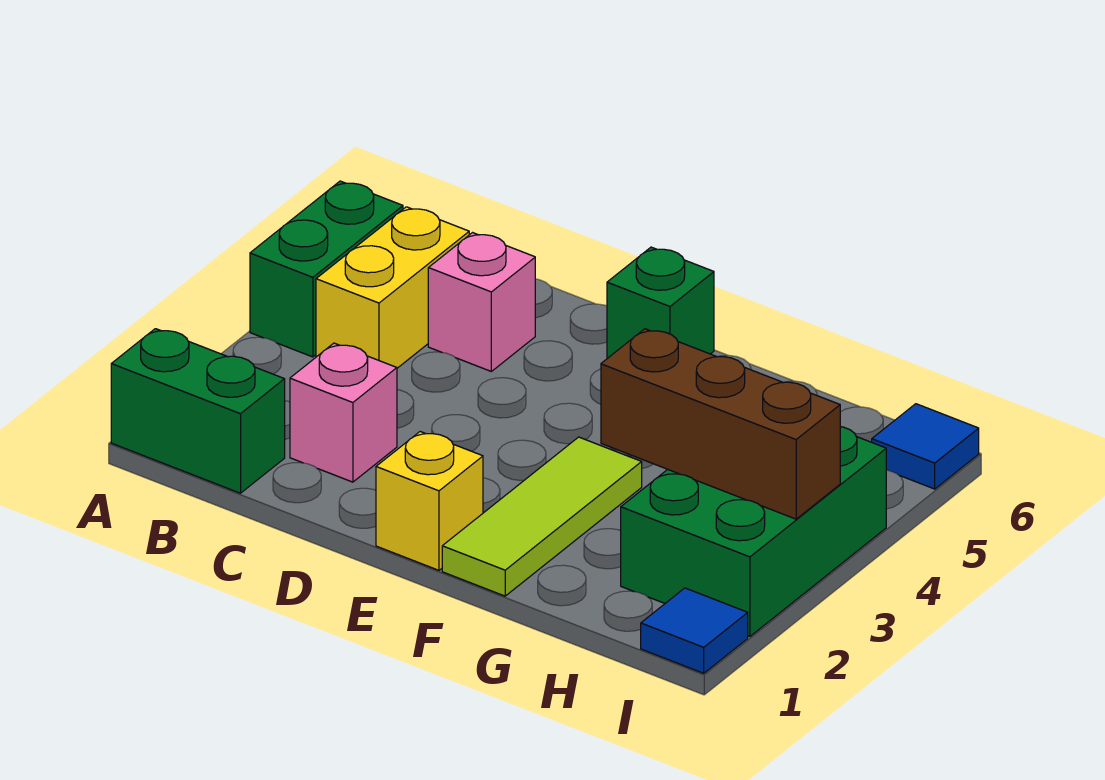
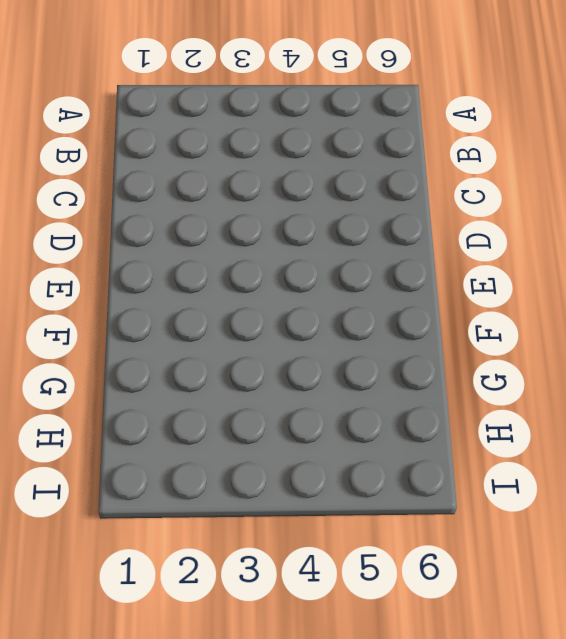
none -> green 1x2 brick [111,329,285,493]
none -> green 1x2 brick [250,181,403,357]
none -> yellow 1x2 brick [316,207,469,368]

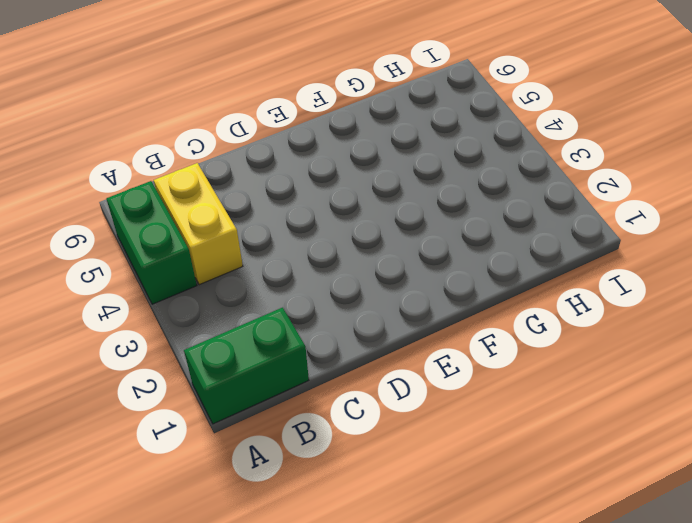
none -> pink 1x1 brick [290,343,397,482]
none -> pink 1x1 brick [428,233,535,371]
none -> yellow 1x1 brick [376,432,483,570]

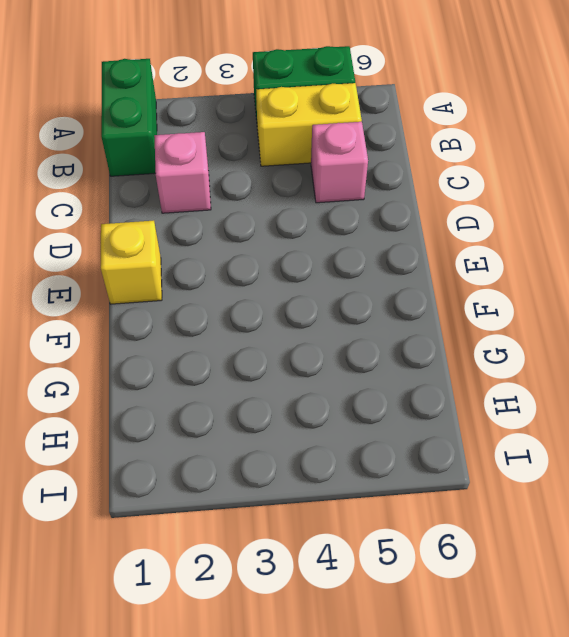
none -> green 1x1 brick [607,247,714,358]
none -> lime 1x3 tile [442,437,642,596]
none -> green 2x3 brick [621,427,886,636]

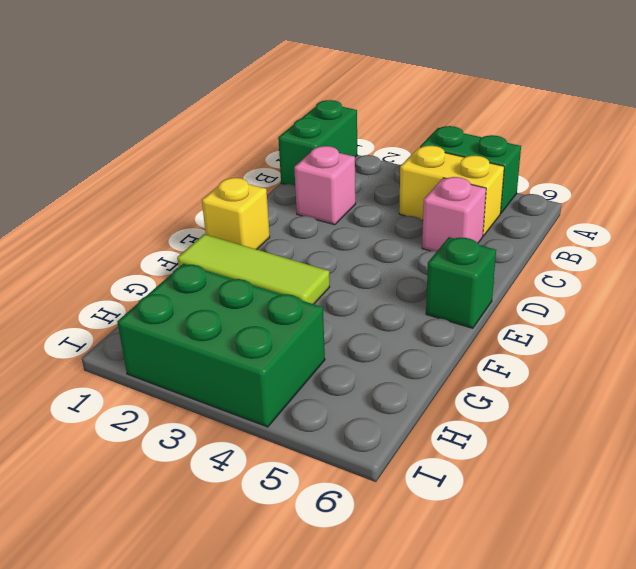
none -> blue 1x1 tile [641,588,748,673]
none -> blue 1x1 tile [872,404,979,489]
none -> brown 1x3 brick [601,329,840,519]

